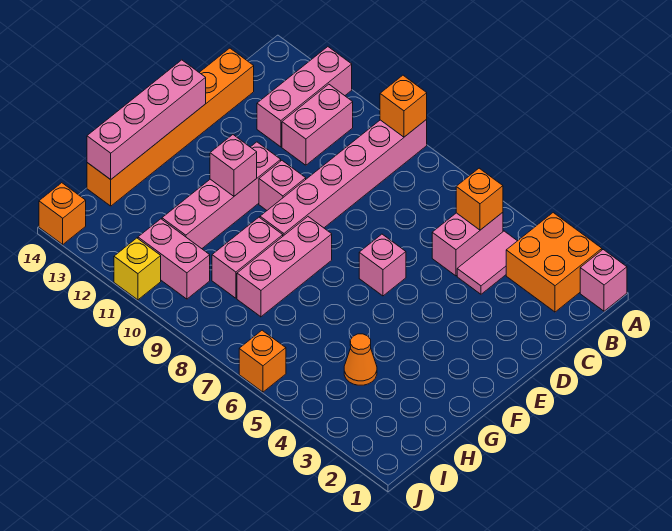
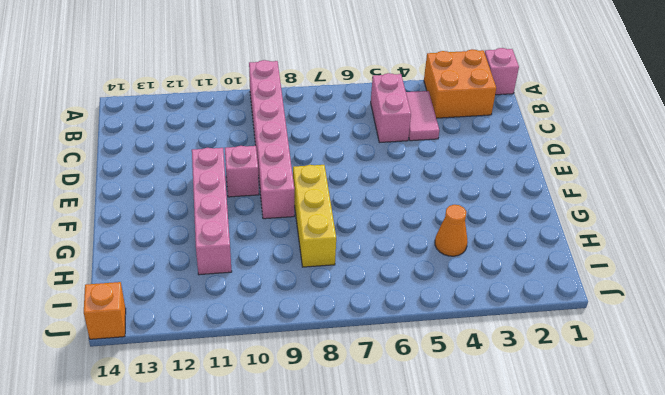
yellow 1x3 brick [293,165,336,267] -> pink 1x3 brick [237,217,332,317]
none -> pink 1x3 brick [257,47,352,147]
none -> pink 1x2 brick [282,84,353,165]
none -> orange 1x6 brick [87,48,254,206]

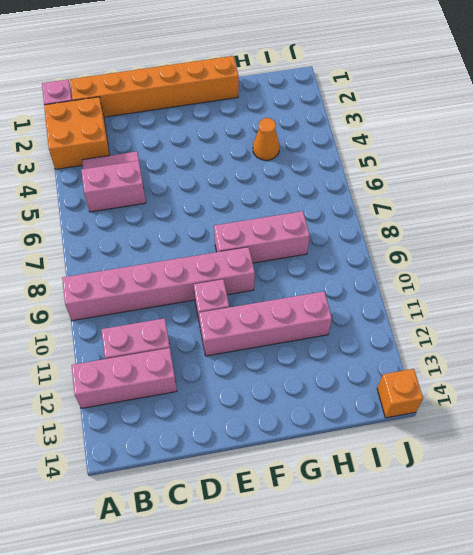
orange 1x6 brick [70,56,239,117] -> orange 1x6 brick moved to [87,48,254,206]
none -> pink 1x1 brick [359,234,406,296]
none -> pink 1x2 brick [212,217,283,298]
none -> pink 1x2 brick [138,219,210,299]

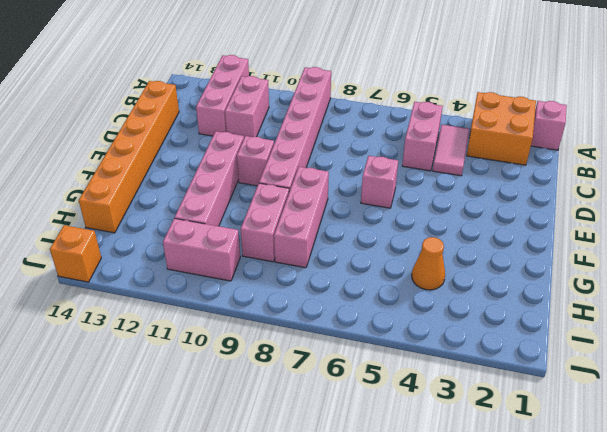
none -> orange 1x1 brick [239,330,286,392]
none -> yellow 1x1 brick [114,238,161,300]
none -> orange 1x1 brick [380,75,427,137]

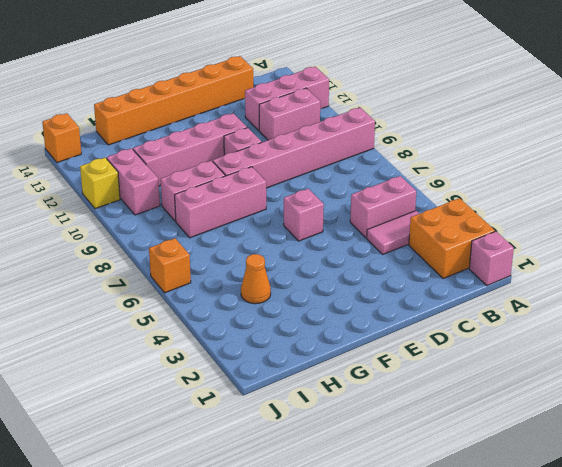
none -> orange 1x1 brick [380,75,427,137]
none -> orange 1x1 brick [456,168,503,230]
none -> pink 1x4 brick [87,60,206,179]

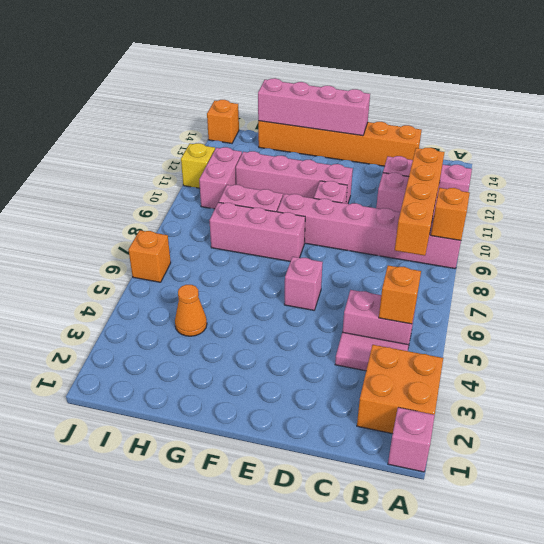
orange 1x4 brick [395,148,444,256] -> none
none -> pink 1x1 brick [210,135,257,196]

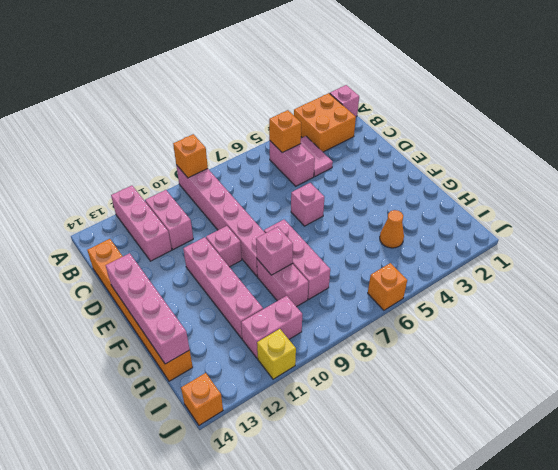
pink 1x1 brick [256,227,293,275] -> pink 1x1 brick moved to [210,135,257,196]

